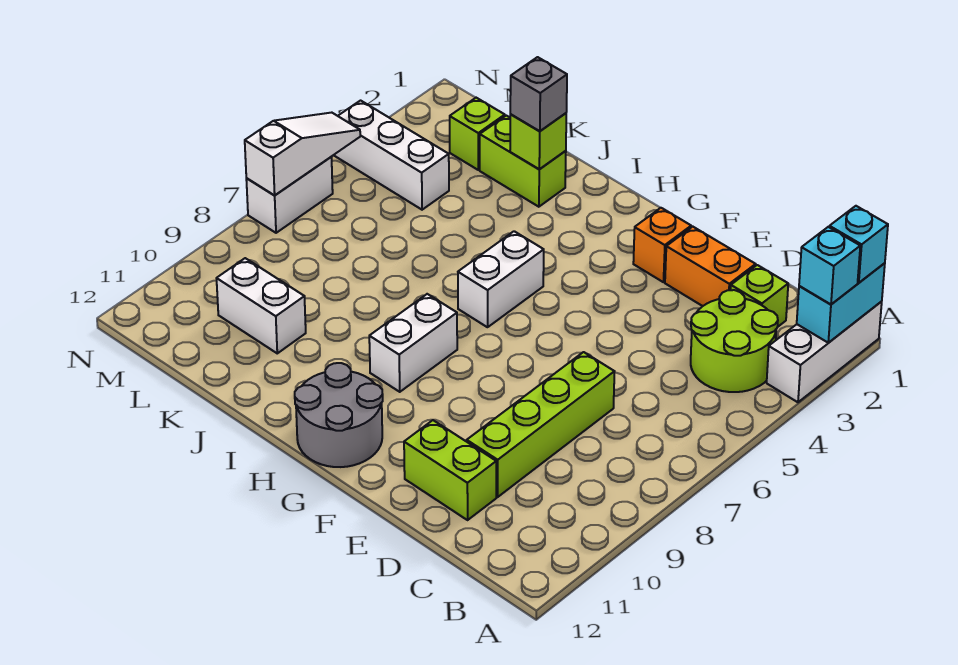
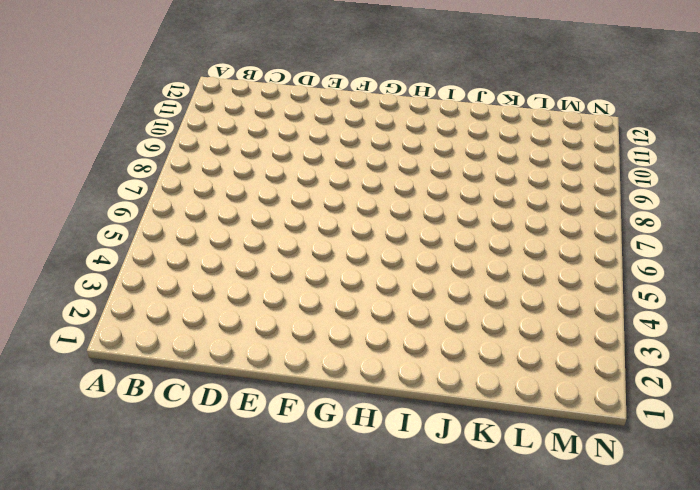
none -> white 1x3 brick [767,302,882,402]
none -> lime 2x2 round brick [691,290,778,392]
none -> lime 1x1 brick [731,265,788,327]

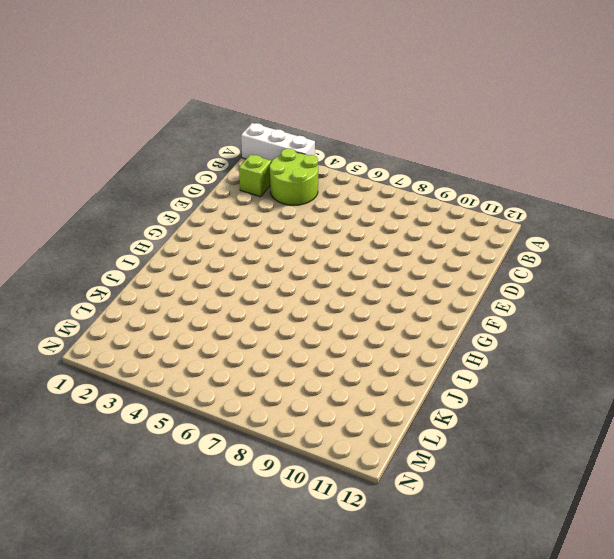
none -> orange 1x2 brick [665,227,756,306]
none -> lime 1x4 brick [467,352,615,497]
none -> lime 1x2 brick [404,420,496,520]

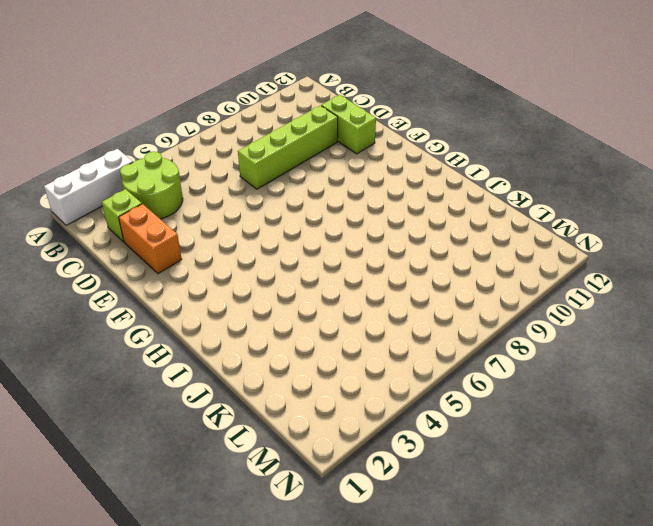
none -> orange 1x1 brick [633,208,691,282]
none -> grey 2x2 round brick [295,363,383,467]
none -> white 1x2 brick [458,231,544,327]

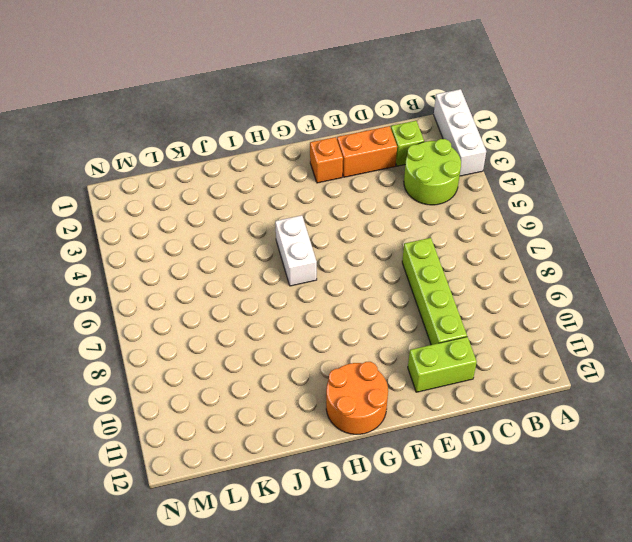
orange 2x2 round brick [326,362,388,434] -> grey 2x2 round brick [295,363,383,467]
none -> white 1x2 brick [369,294,457,392]
none -> lime 1x2 brick [480,116,566,207]
none -> white 1x2 brick [216,258,306,353]

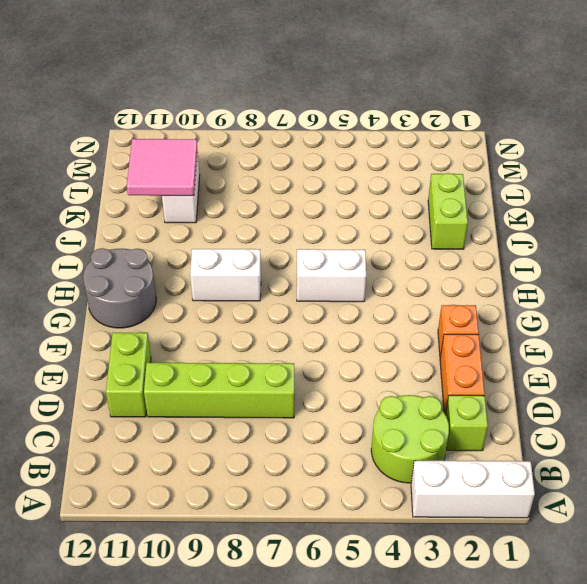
pink 2x2 tile [127,139,197,196] -> none
none -> lime 1x1 brick [450,98,505,170]
none -> white 1x3 brick [334,101,449,210]
none -> white 1x2 brick [246,157,333,233]

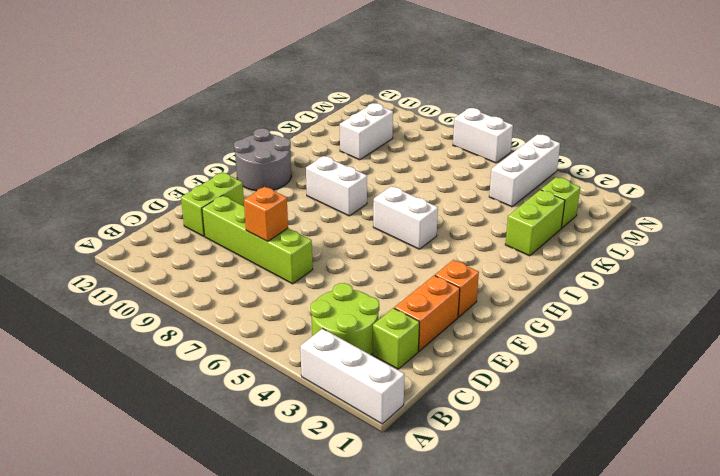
orange 1x1 brick [244,187,288,241] -> none
none -> cyan 1x2 brick [797,263,885,343]
none -> lime 1x1 brick [510,113,566,169]
none -> white 1x3 slope [245,113,360,195]

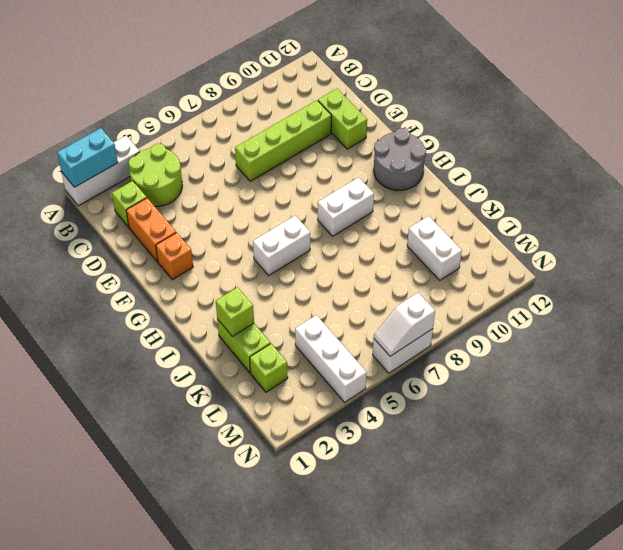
white 1x2 slope [374,293,435,356] -> white 1x3 slope [245,113,360,195]
none -> cyan 1x1 brick [829,206,888,283]
none -> cyan 1x1 brick [799,227,860,304]
none -> grey 1x1 brick [510,57,567,131]

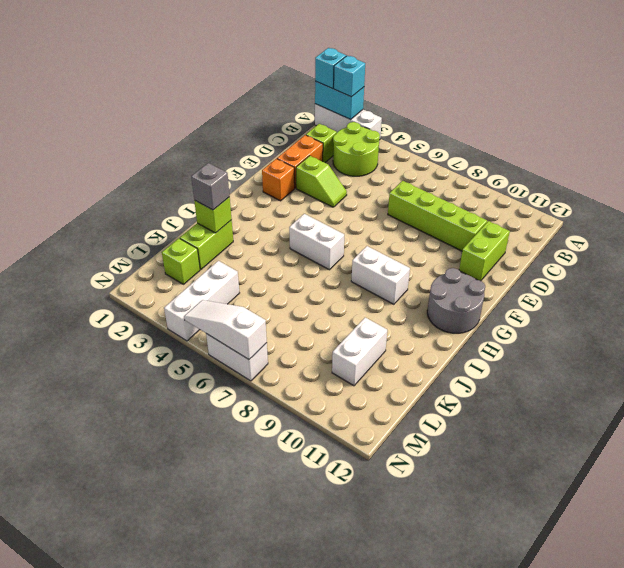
lime 1x2 slope [296,156,347,207] -> none

